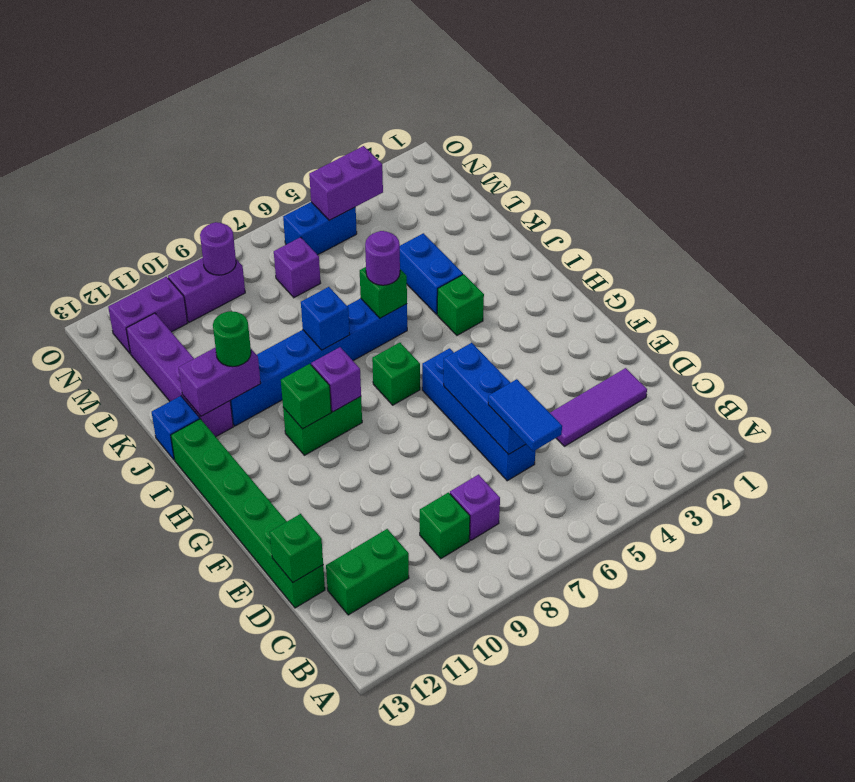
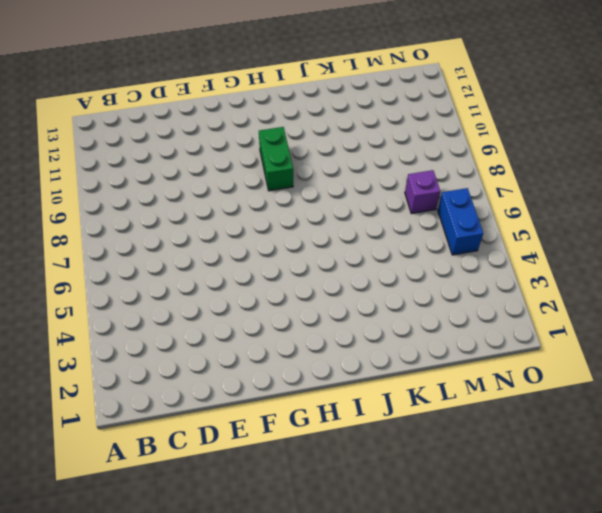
none -> purple 1x1 brick [450,475,500,540]
none -> green 1x1 brick [420,493,470,559]
none -> green 1x2 brick [326,529,409,615]

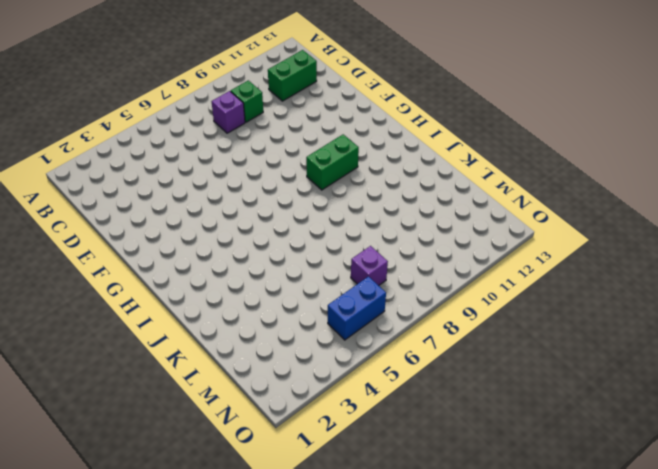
none -> purple 1x3 tile [550,368,647,446]
none -> blue 1x4 brick [422,348,536,481]
none -> green 1x6 brick [171,419,325,608]

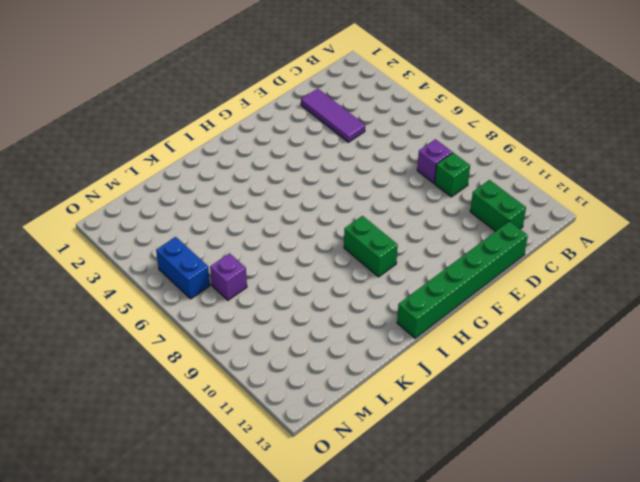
none -> blue 1x4 brick [422,348,536,481]
none -> green 1x1 brick [372,343,420,405]
none -> green 1x1 brick [437,274,484,335]

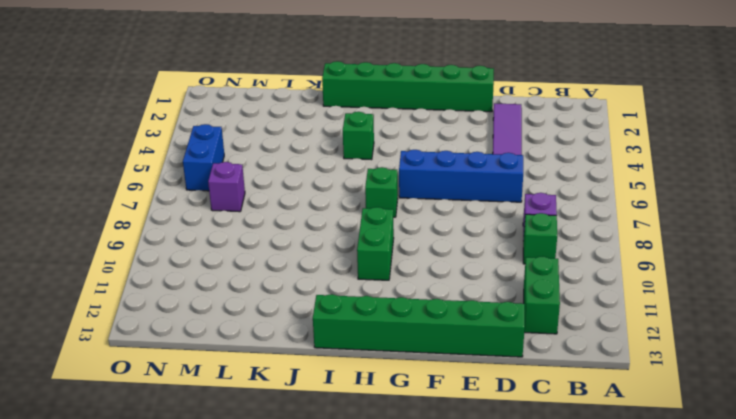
green 1x6 brick [322,61,494,112] -> none
none -> blue 1x2 brick [400,233,463,314]
none -> blue 1x6 brick [230,298,407,426]
none -> purple 1x4 brick [126,313,233,437]

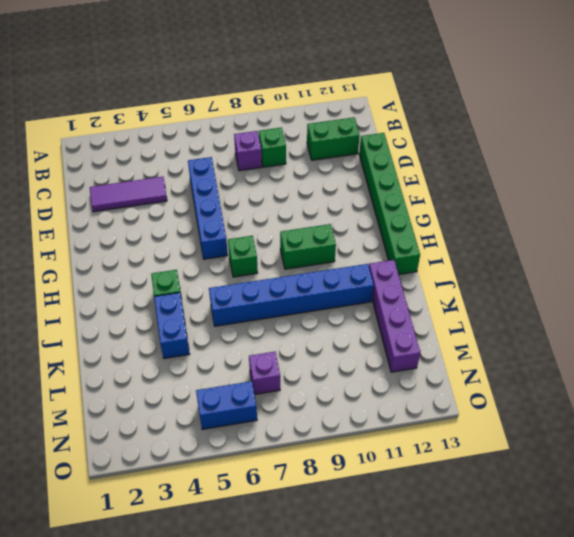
none -> blue 1x1 brick [152,396,200,460]
none -> purple 1x2 brick [168,258,245,322]
none -> purple 1x2 brick [108,277,188,354]

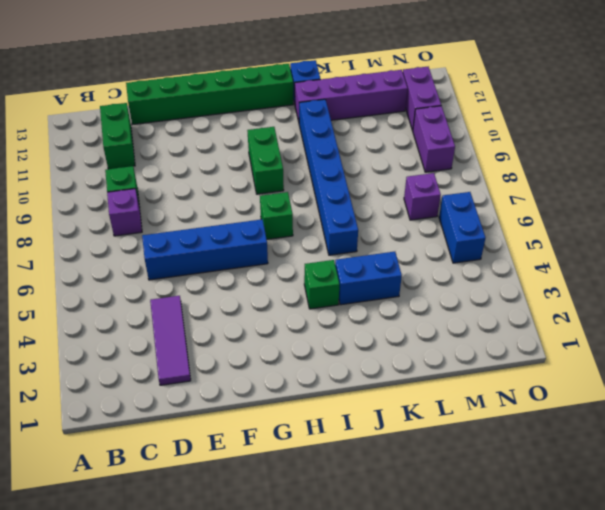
none -> blue 1x3 brick [444,343,526,455]
none -> green 1x1 brick [270,514,323,582]
none -> purple 1x1 brick [311,347,361,412]

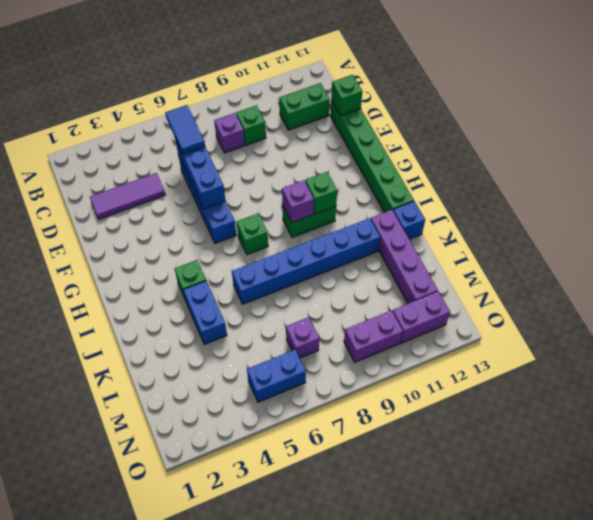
none -> green 1x1 brick [360,267,407,318]
none -> blue 1x1 brick [301,287,350,350]
none -> purple 1x2 brick [179,347,261,416]

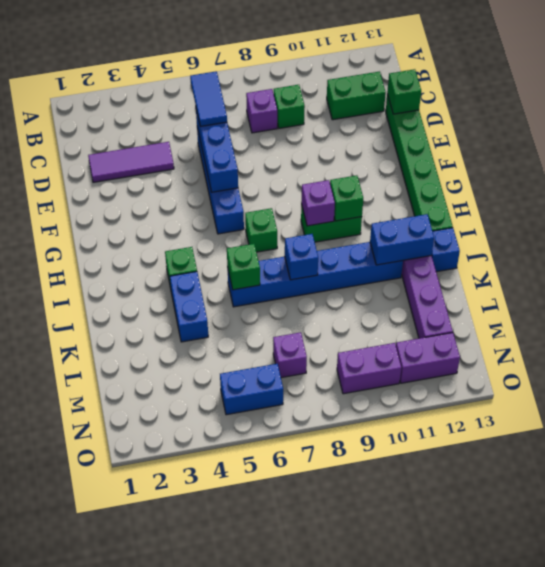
blue 1x2 brick [370,214,434,265] -> purple 1x2 brick [179,347,261,416]
none -> purple 1x2 brick [309,146,383,220]
none -> purple 1x1 round brick [200,222,236,275]
none -> purple 1x1 round brick [365,231,400,285]

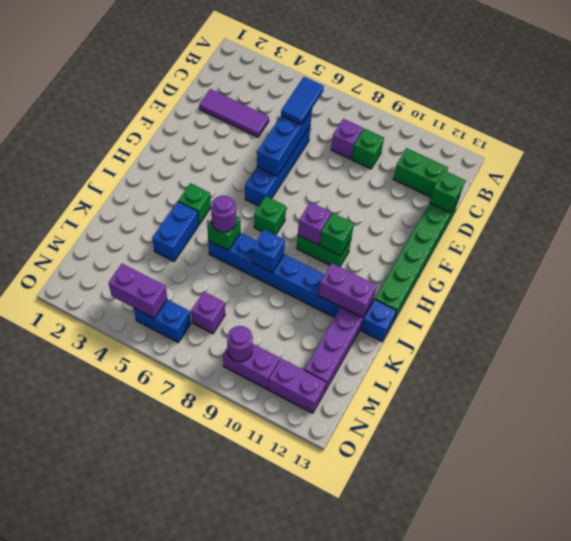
none -> green 1x1 round brick [213,311,251,367]

